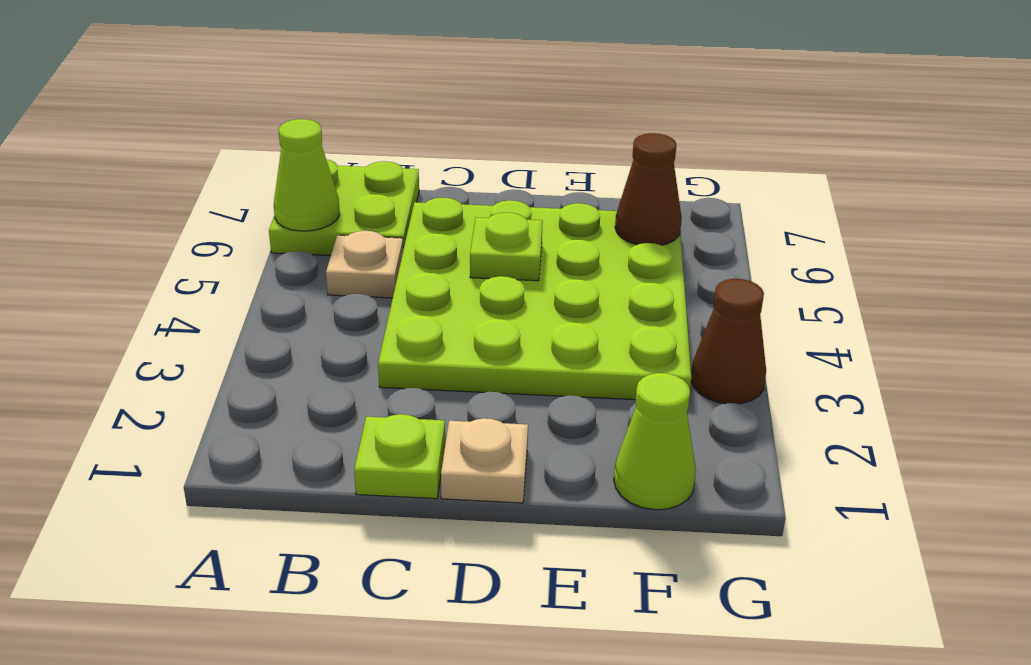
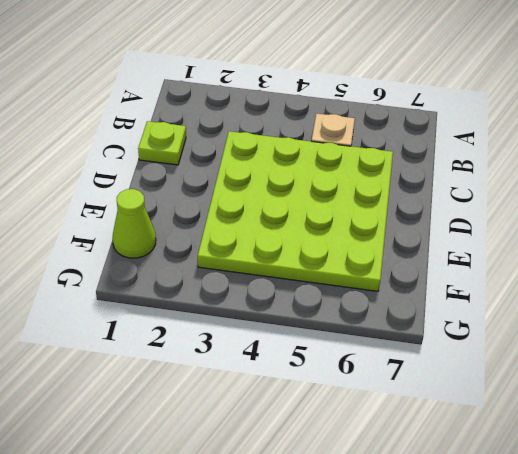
none -> lime 2x2 plate [269,159,419,256]
none -> tan 1x1 plate [441,418,528,503]

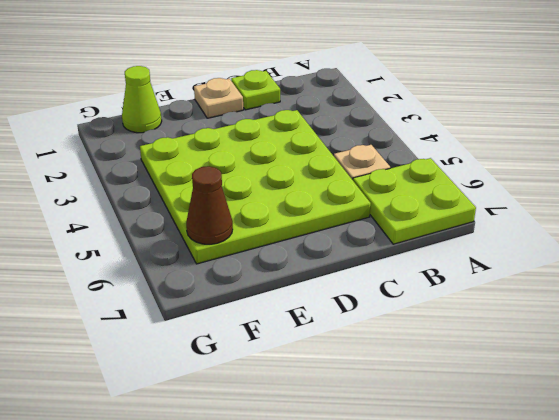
none -> brown 1x1 cone [691,279,766,404]
none -> lime 1x1 cone [274,119,339,231]

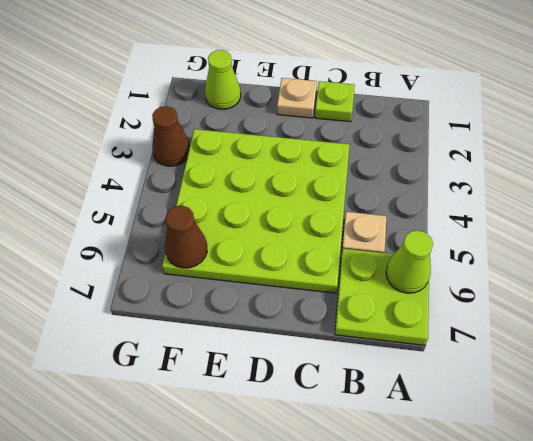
none -> lime 1x1 plate [470,213,543,281]

